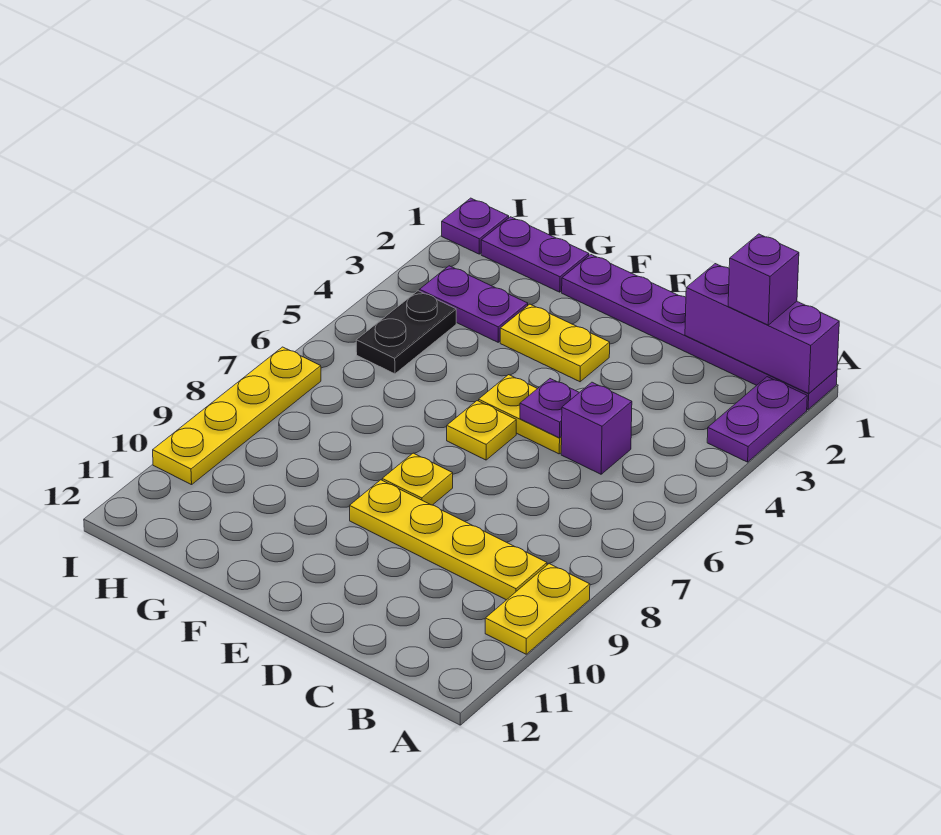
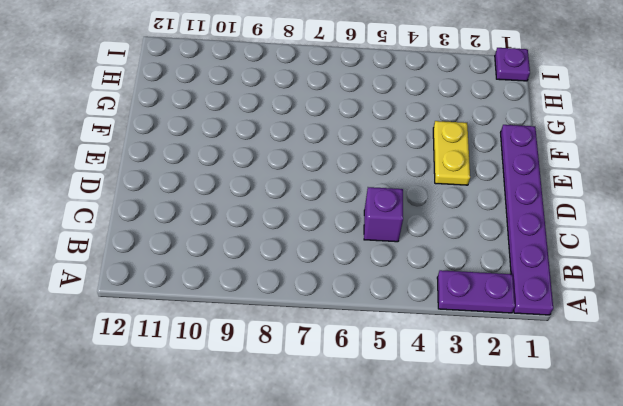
none -> yellow 1x2 plate [485,564,590,654]
none -> yellow 1x4 plate [350,480,547,600]
none -> yellow 1x2 plate [479,375,562,454]

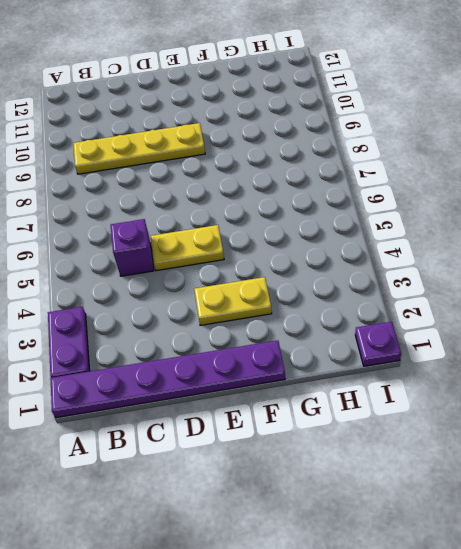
none -> yellow 1x2 plate [485,564,590,654]
none -> yellow 1x1 plate [447,401,516,460]
none -> yellow 1x1 plate [382,453,453,505]

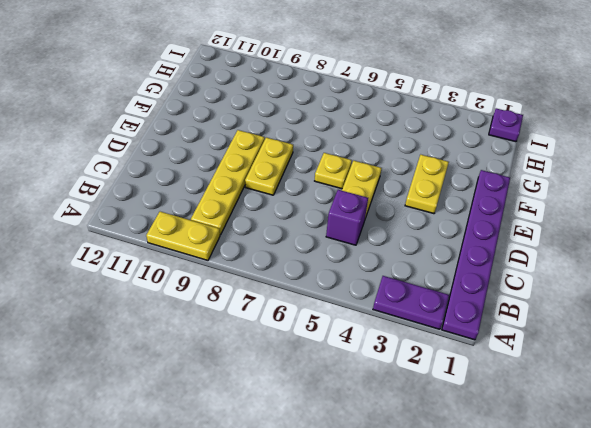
yellow 1x2 plate [245,137,293,195] -> yellow 1x1 plate [382,453,453,505]
none -> purple 1x2 plate [481,217,589,292]
none -> purple 1x2 plate [419,266,528,342]
none -> black 1x2 plate [356,291,456,374]

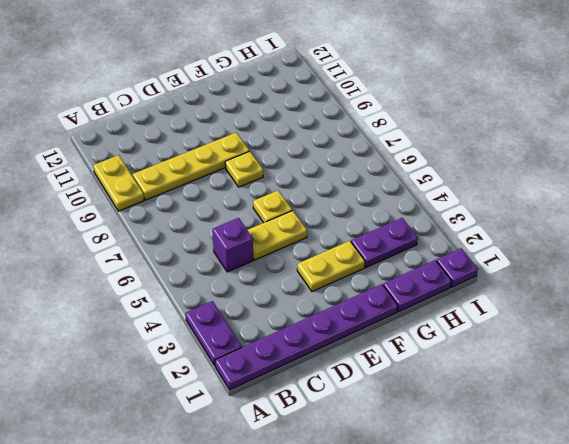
none -> black 1x2 plate [356,291,456,374]
none -> yellow 1x4 plate [153,347,321,485]
none -> purple 1x3 brick [685,264,839,393]

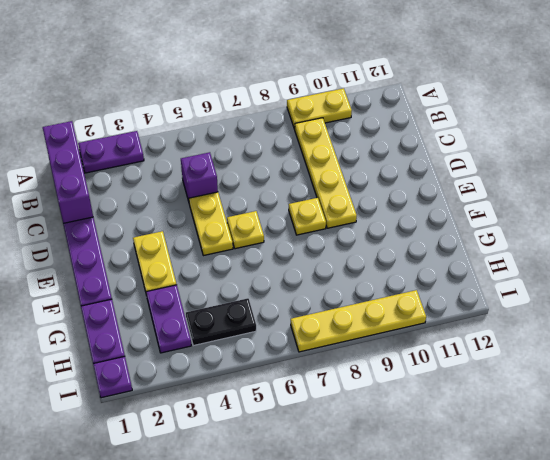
none -> purple 1x1 plate [520,379,579,438]
none -> purple 1x1 brick [728,234,799,325]

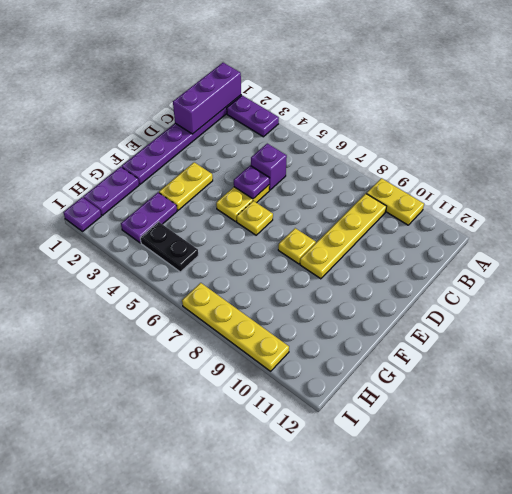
none -> purple 1x1 brick [728,234,799,325]

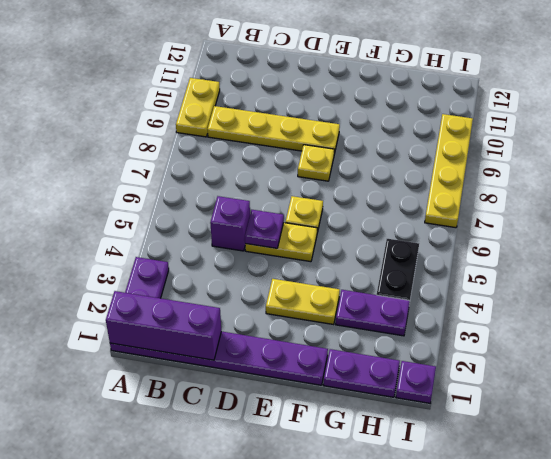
none -> purple 1x1 brick [728,234,799,325]

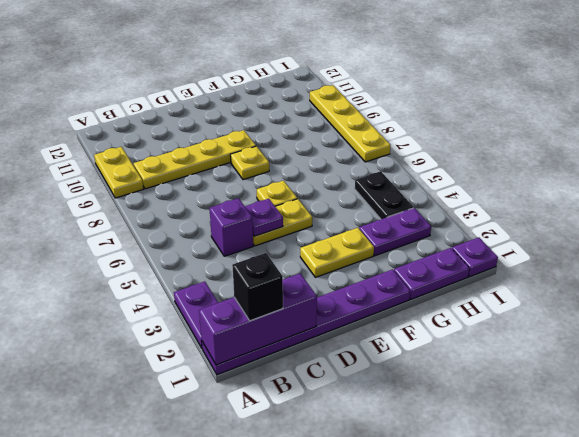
black 1x1 brick [232,253,283,321] -> purple 1x1 brick [728,234,799,325]

